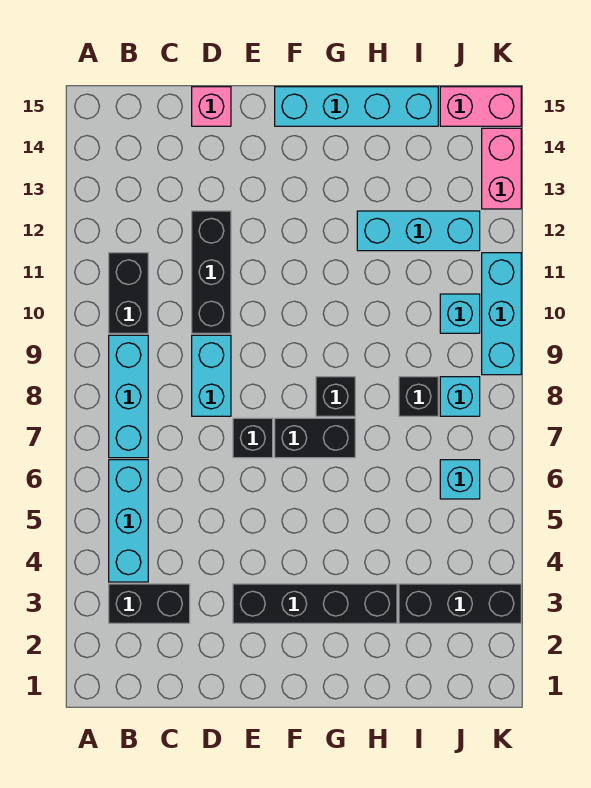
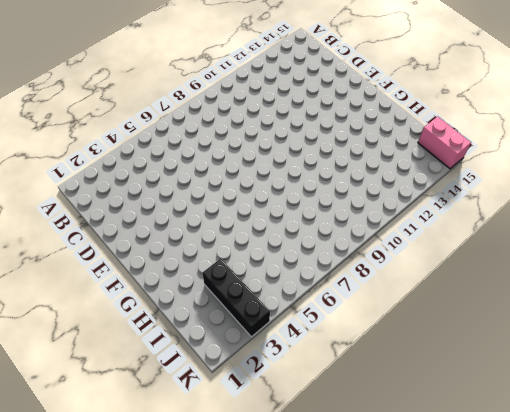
none -> black 1x2 brick [109,584,190,623]
none -> cyan 1x3 brick [109,460,148,582]
none -> cyan 1x3 brick [109,335,148,458]

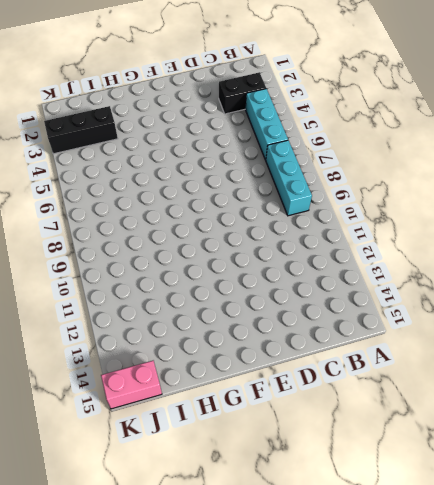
none -> black 1x2 brick [109,253,148,333]
none -> cyan 1x2 brick [192,335,231,416]
none -> black 1x3 brick [192,211,231,333]

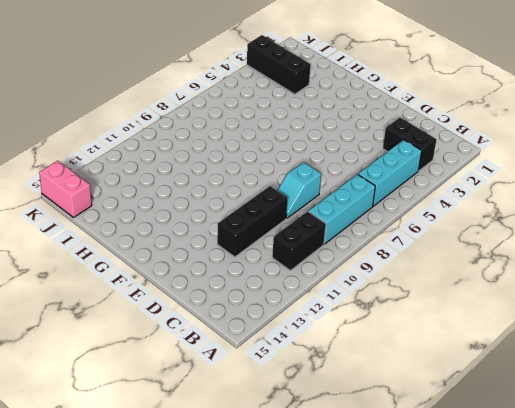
cyan 1x2 slope [277,162,321,218] -> cyan 1x2 brick [192,335,231,416]
none -> pink 1x1 brick [192,87,231,126]
none -> black 1x4 brick [233,584,397,623]
none -> black 1x1 brick [233,418,273,458]

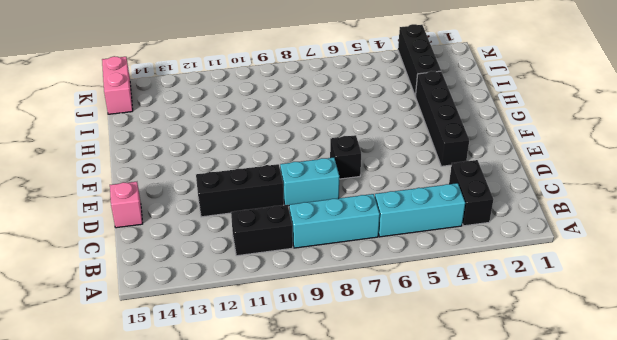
none -> black 1x2 brick [275,418,355,458]
none -> cyan 1x4 brick [275,87,438,126]
none -> black 1x1 brick [316,377,355,416]

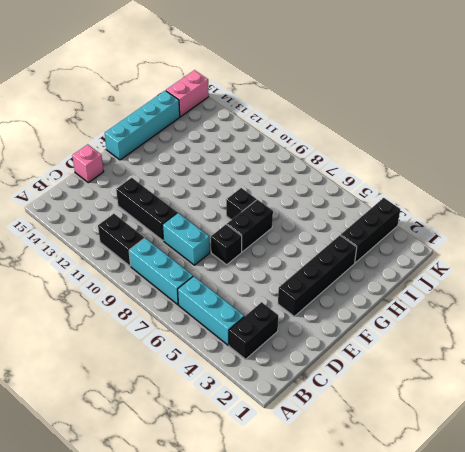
none -> cyan 1x3 brick [357,211,480,251]
none -> black 1x1 brick [399,377,438,416]
none -> cyan 1x1 brick [440,460,480,499]

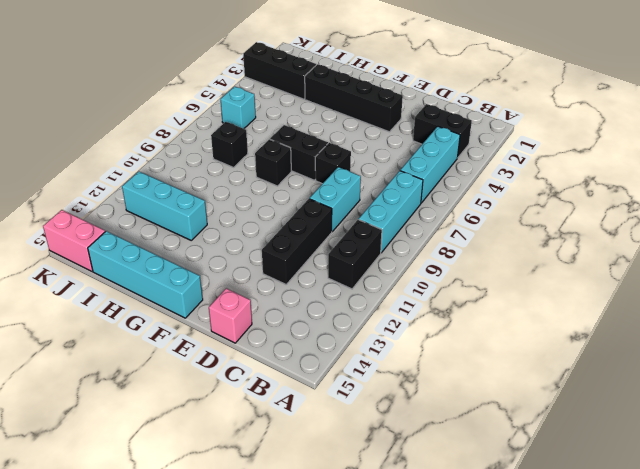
none -> cyan 1x1 brick [440,377,480,416]
none -> cyan 1x1 brick [440,294,480,333]
none -> cyan 1x3 brick [482,253,521,375]

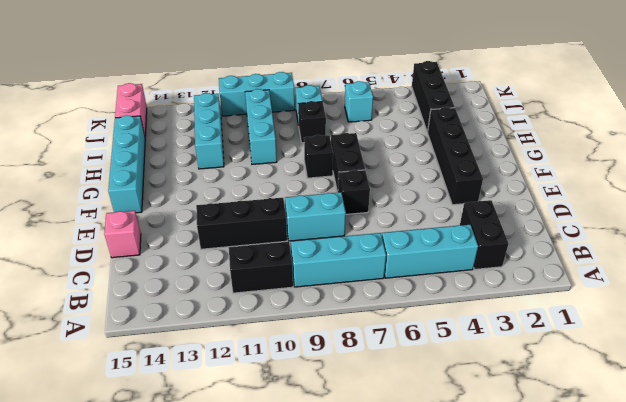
cyan 1x3 brick [245,89,277,164] -> cyan 1x1 brick [440,294,480,333]
none -> pink 1x2 brick [482,128,521,209]

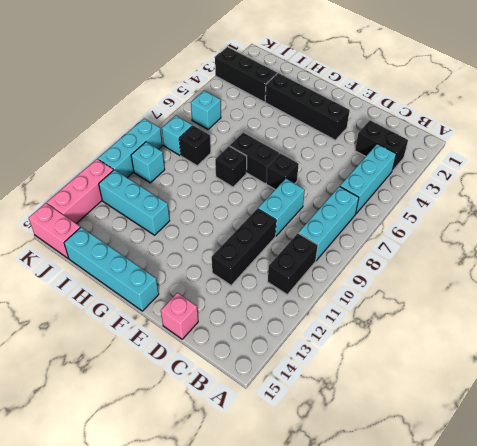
pink 1x3 brick [47,159,113,224] -> pink 1x2 brick [482,128,521,209]

